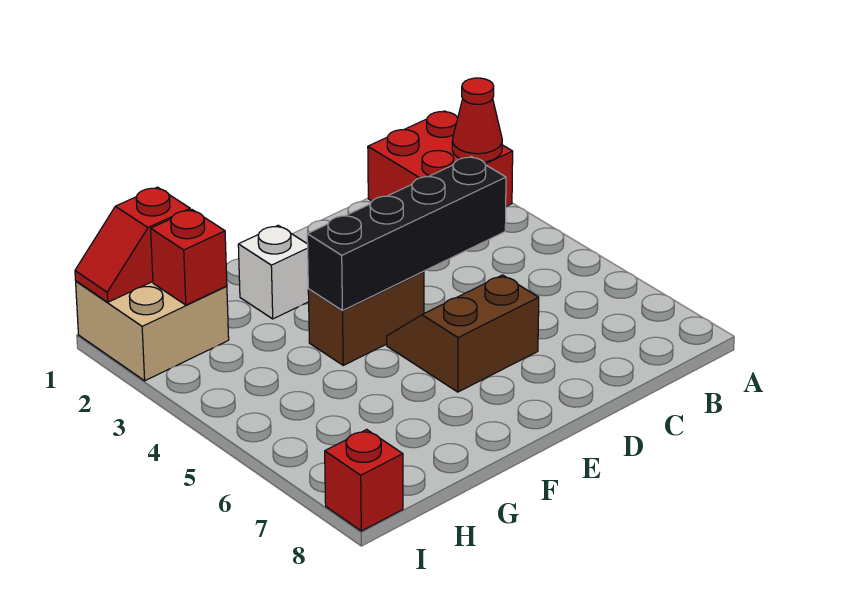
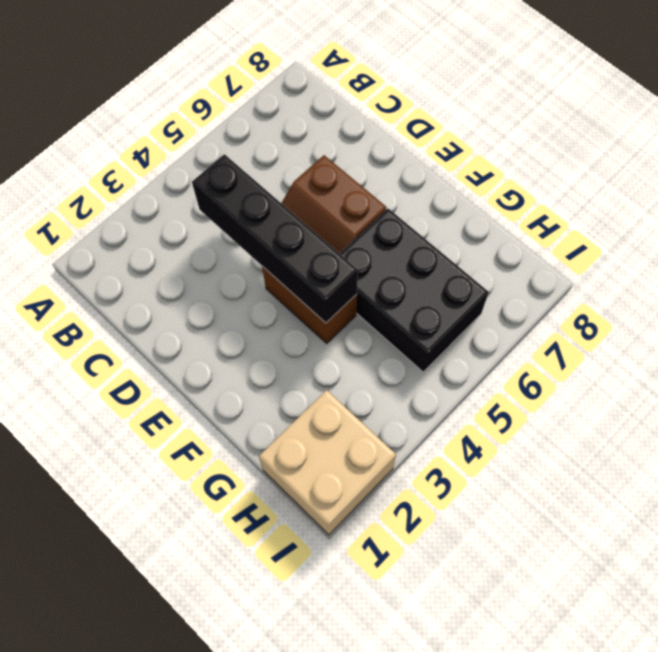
black 2x3 brick [339,208,489,372] -> none
none -> red 2x2 brick [368,111,513,206]
none -> white 1x1 brick [238,225,309,319]

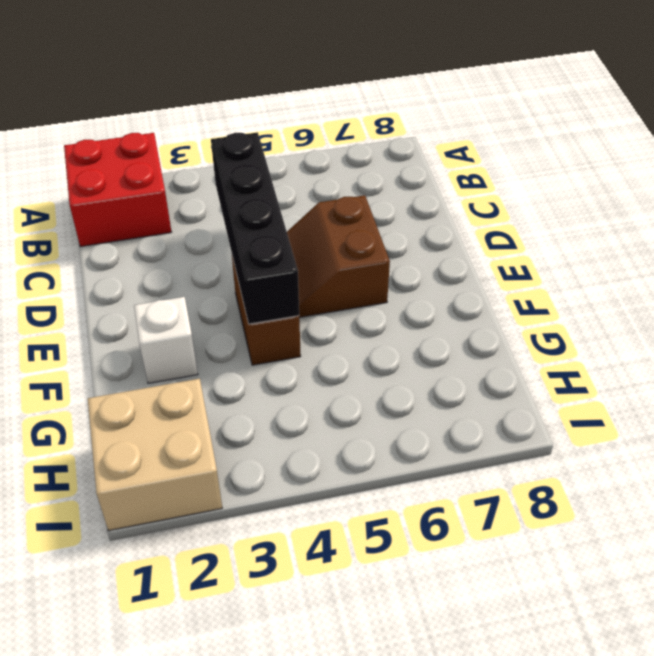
none -> red 1x1 brick [325,429,403,531]
none -> red 1x1 cone [452,78,502,162]

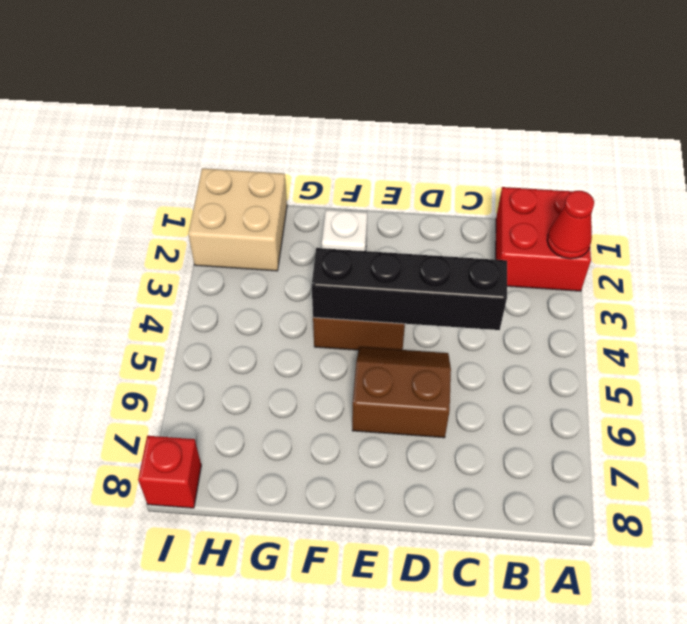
none -> red 1x2 slope [75,187,190,302]
none -> red 1x1 brick [151,210,227,305]

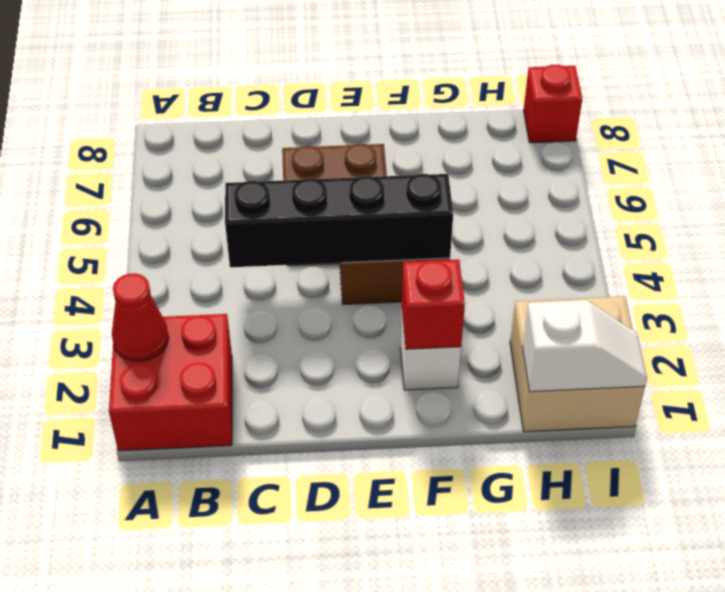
red 1x1 brick [402,259,465,349] -> red 1x1 brick moved to [151,210,227,305]
white 1x2 slope [522,300,647,392] -> red 1x2 slope [75,187,190,302]

